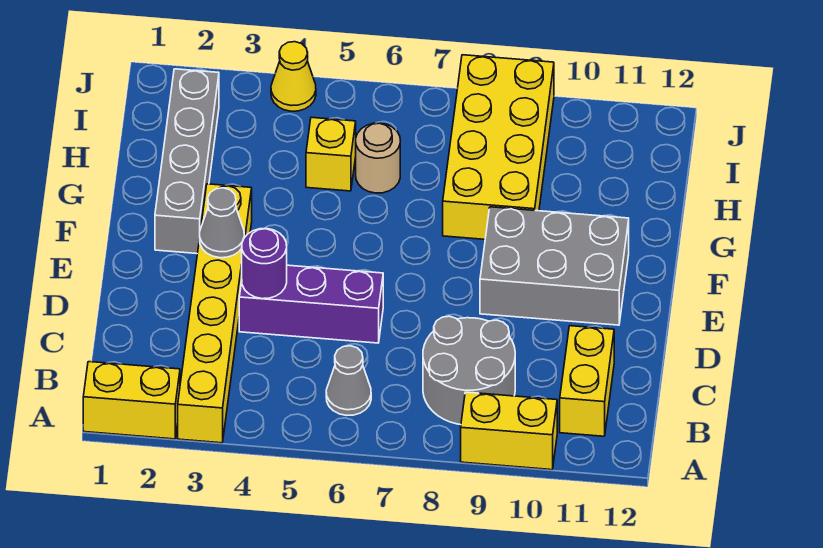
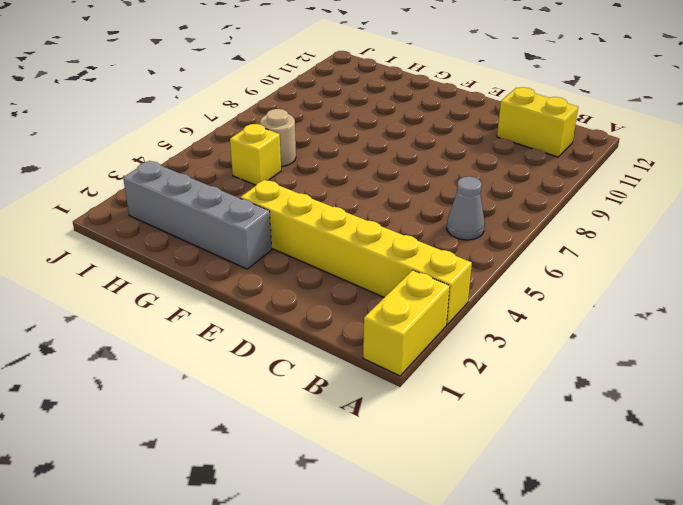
none -> yellow 1x2 brick [461,392,557,470]
none -> grey 2x2 round brick [423,316,515,425]
none -> purple 1x3 brick [239,265,383,343]

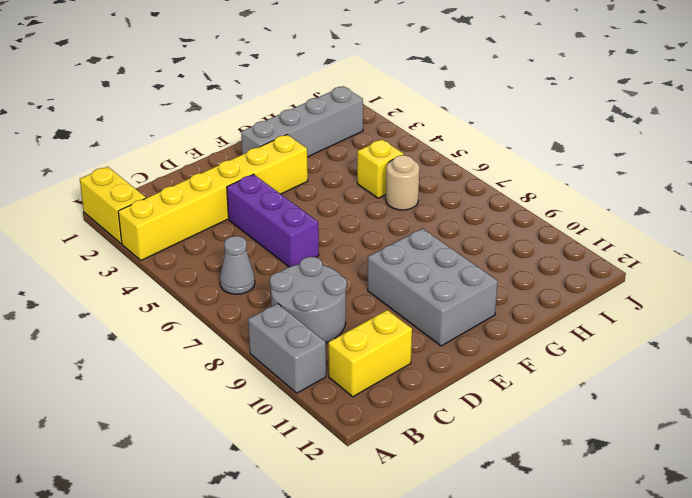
grey 1x2 brick [248,304,326,393] -> yellow 1x2 brick [461,392,557,470]
none -> yellow 2x4 brick [443,55,554,239]
none -> yellow 1x1 cone [271,42,316,111]
none -> purple 1x1 round brick [242,228,287,299]

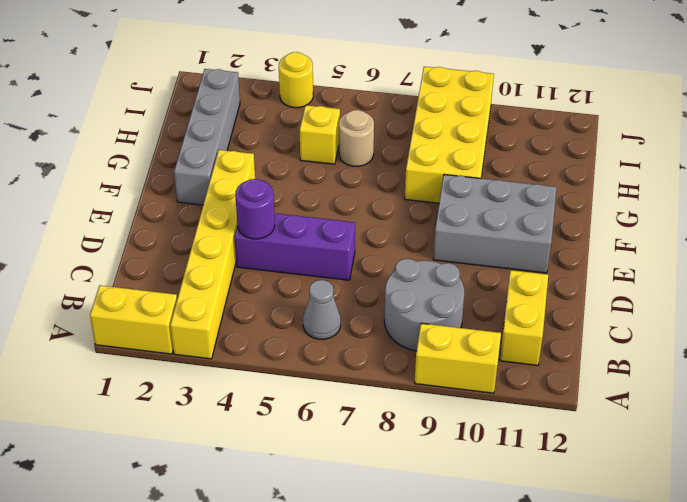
yellow 1x1 round brick [279,52,313,108] -> yellow 1x1 cone [271,42,316,111]
none -> grey 1x1 cone [200,188,244,258]

